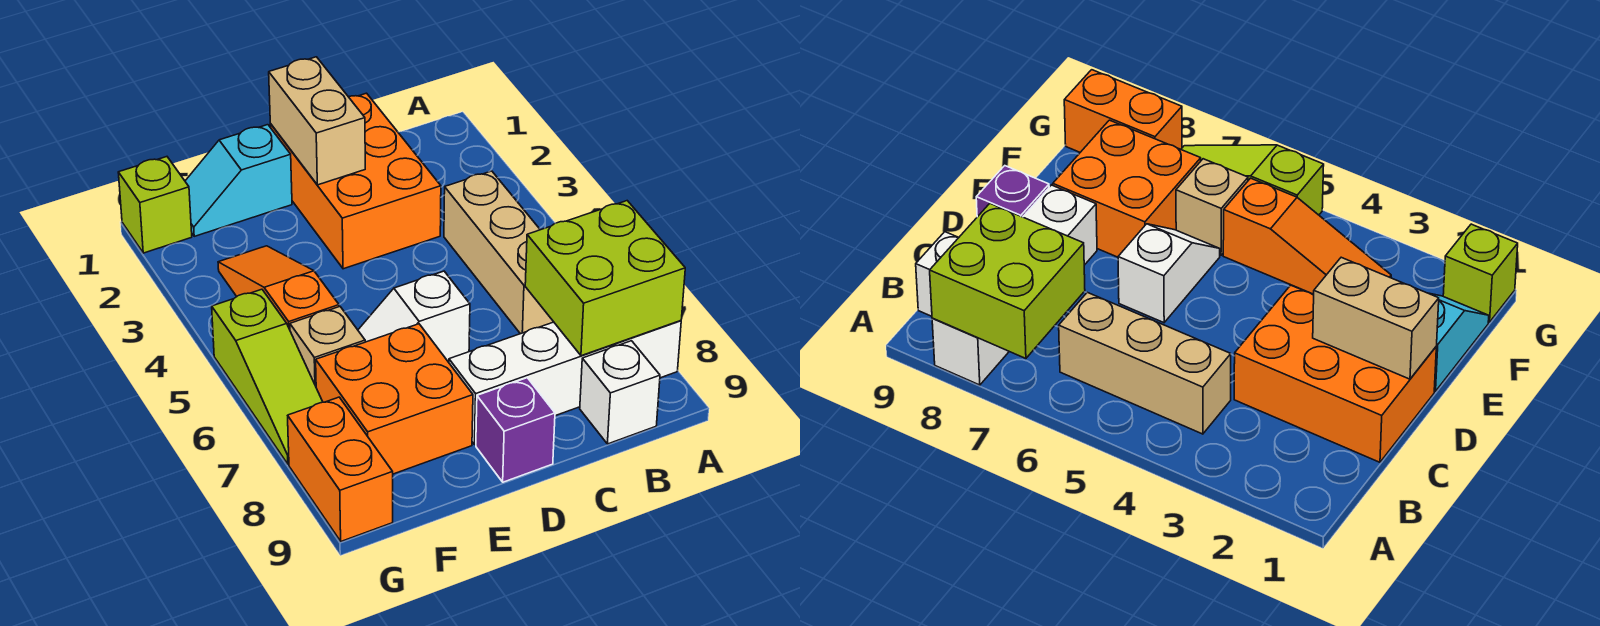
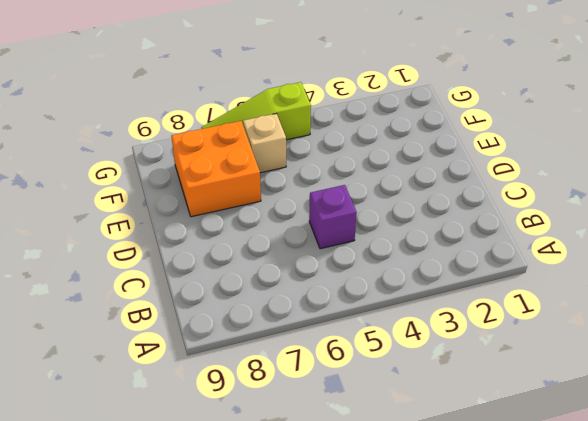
purple 1x1 brick [309,185,357,249] -> purple 1x1 brick moved to [476,378,555,482]
none -> white 1x4 brick [449,321,681,444]
none -> tan 1x3 brick [444,171,553,334]
none -> white 1x1 brick [580,341,660,444]

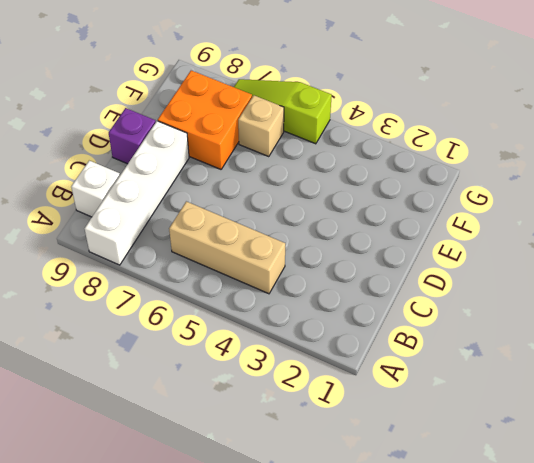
none -> orange 2x3 brick [270,93,441,269]
none -> white 1x2 slope [358,271,470,362]
none -> cyan 1x2 slope [185,125,292,236]

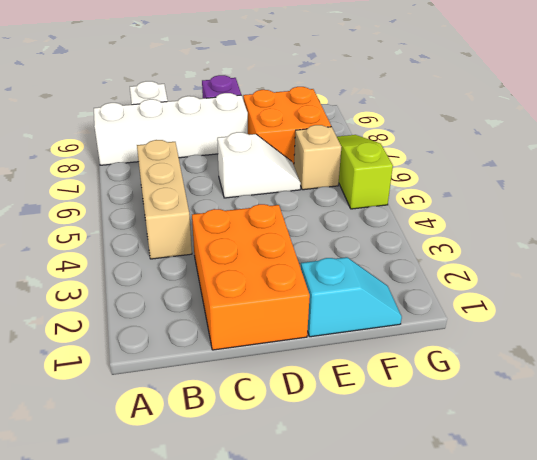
none -> orange 1x3 slope [218,246,339,330]
none -> lime 1x1 brick [118,157,192,253]
none -> orange 1x2 brick [288,397,393,541]

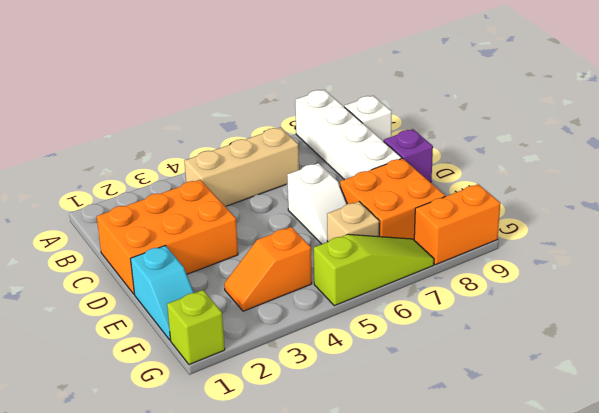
orange 1x2 slope [224,227,312,311] -> orange 1x3 slope [218,246,339,330]
none -> lime 2x2 brick [525,201,685,356]
none -> tan 1x2 brick [269,57,365,185]

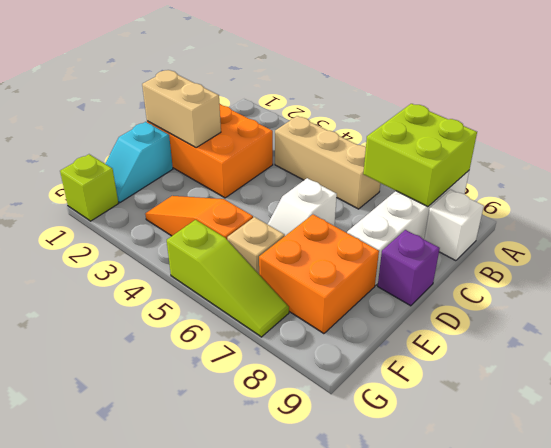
none -> orange 1x2 brick [288,397,393,541]

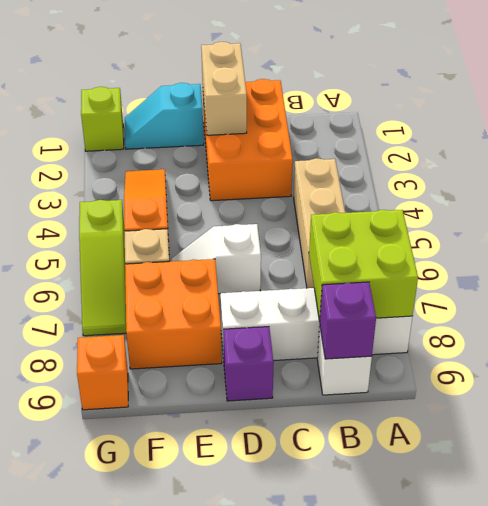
purple 1x1 brick [320,282,376,359] -> none
orange 1x1 brick [77,335,128,410] -> orange 1x2 brick [288,397,393,541]

